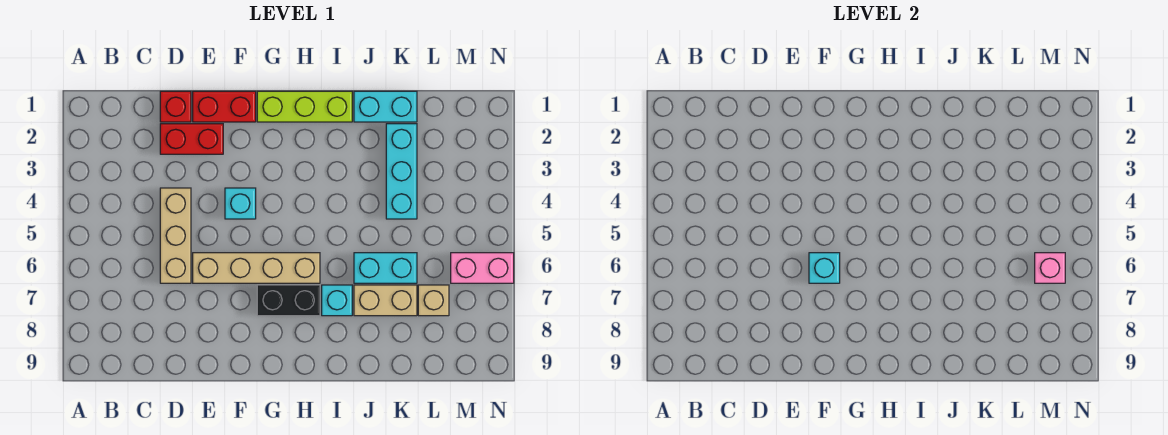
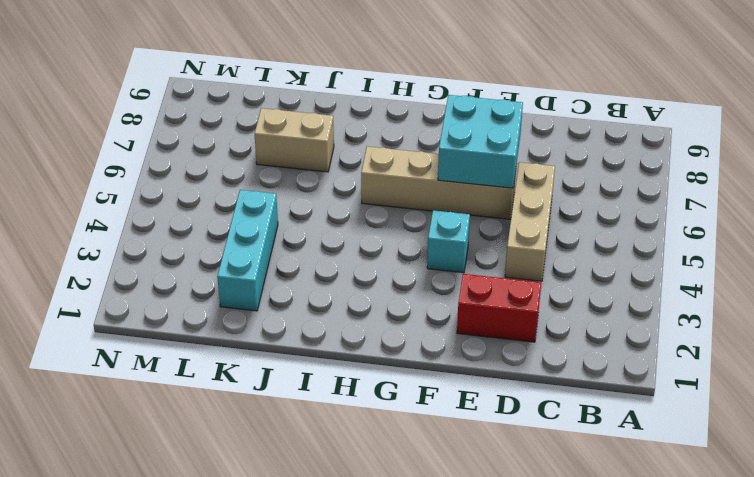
cyan 2x2 brick [438,95,523,188] -> cyan 1x1 brick [809,253,840,283]
none -> red 1x1 brick [160,91,191,122]
none -> red 1x2 brick [193,91,256,122]
none -> lime 1x3 brick [257,91,352,122]

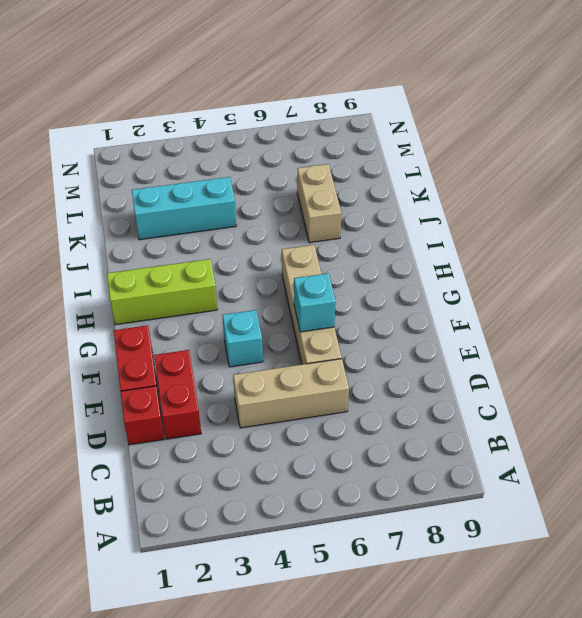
lime 1x3 brick [107,259,217,325] -> lime 1x3 brick turned to [257,91,352,122]
none -> black 1x2 brick [257,285,320,316]
none -> cyan 1x1 brick [322,285,352,316]
none -> cyan 1x2 brick [354,91,417,122]

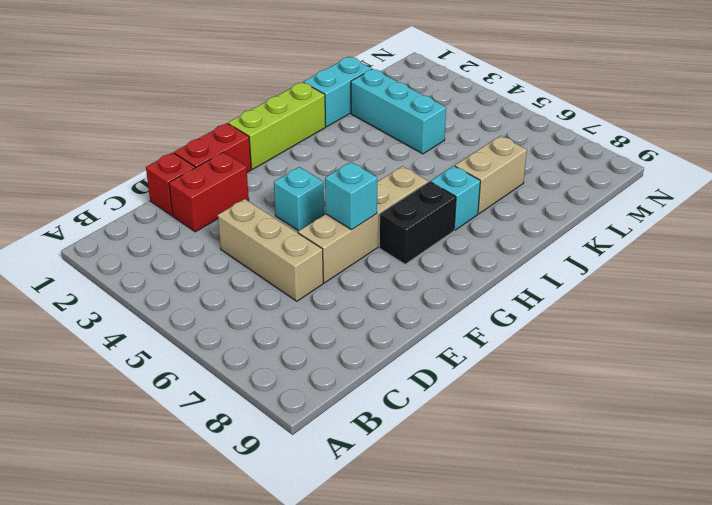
none -> cyan 1x2 brick [354,253,417,283]
none -> tan 1x1 brick [418,285,449,316]
none -> pink 1x2 brick [451,253,514,283]

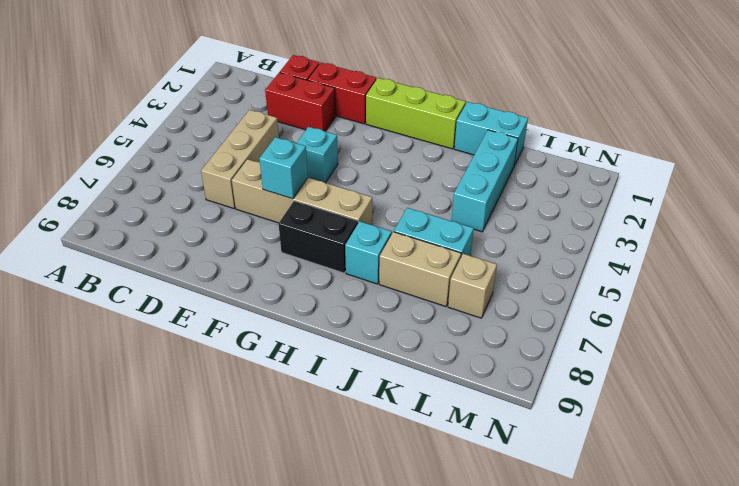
none -> pink 1x2 brick [451,253,514,283]
none -> pink 1x1 brick [1035,253,1065,283]

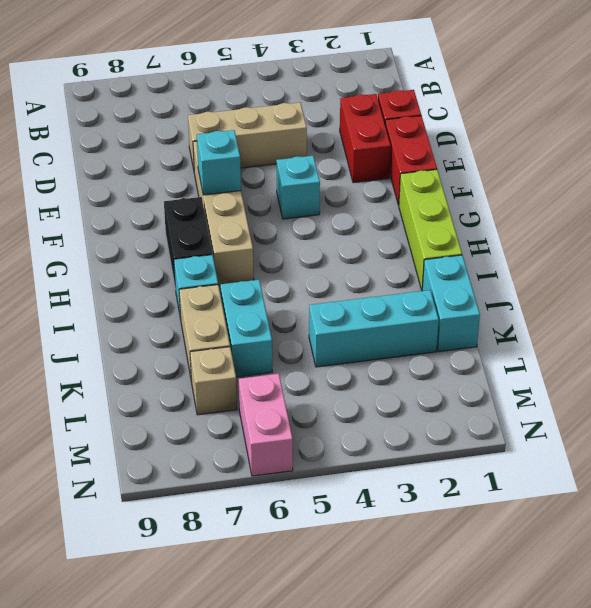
none -> pink 1x1 brick [1035,253,1065,283]

